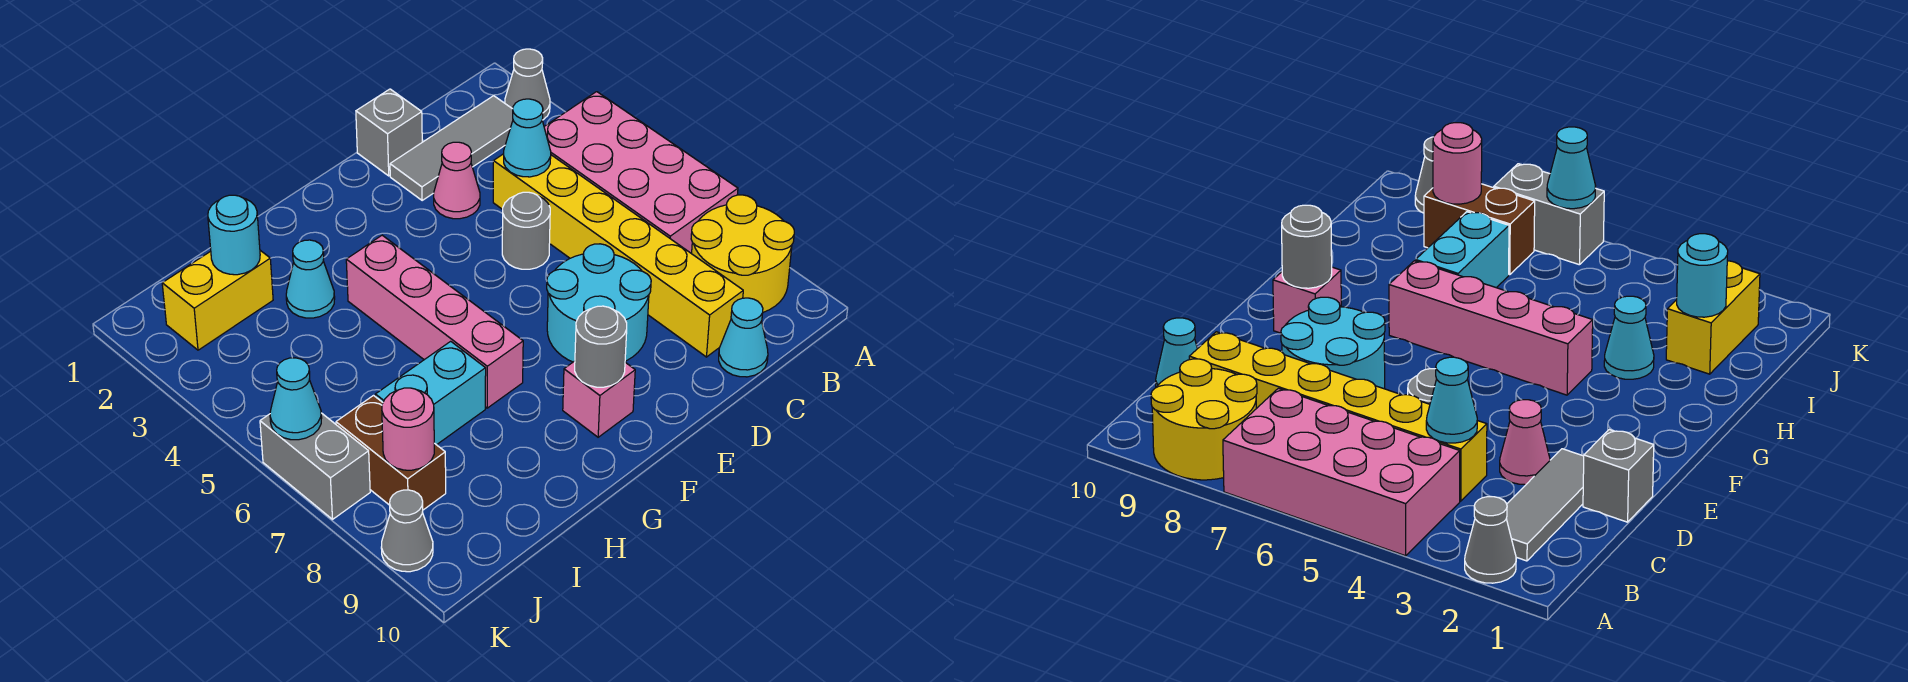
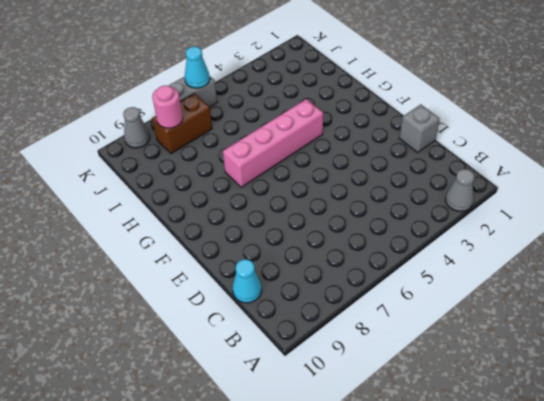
none -> pink 2x4 brick [544,92,738,254]
none -> yellow 2x2 round brick [691,195,794,312]
none -> grey 1x3 tile [390,96,513,200]

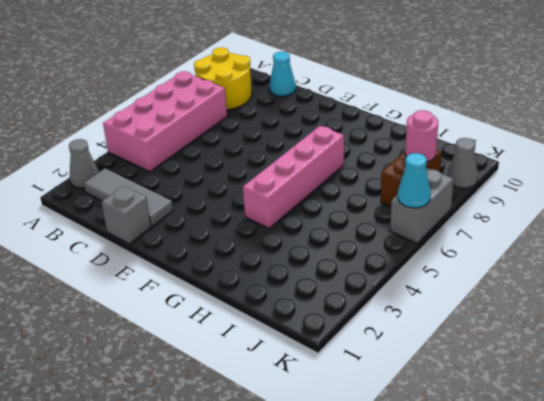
none -> yellow 1x6 brick [493,154,743,357]
none -> pink 1x1 cone [434,142,480,219]
none -> grey 1x1 round brick [502,192,550,269]

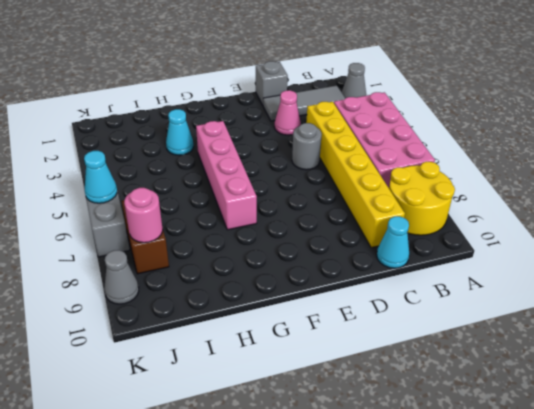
none -> cyan 2x2 round brick [547,244,651,362]
none -> pink 1x1 brick [563,361,635,437]
none -> cyan 1x2 brick [375,341,486,445]

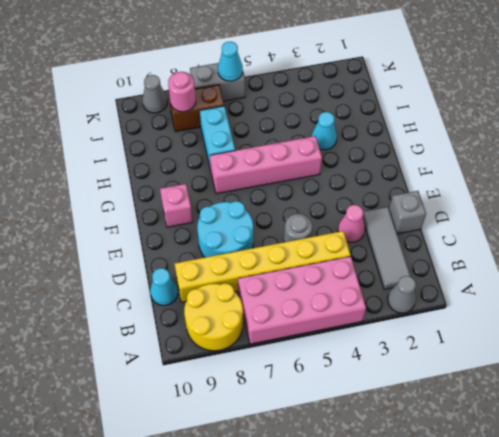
none -> yellow 1x2 brick [162,250,273,350]
none -> cyan 1x1 cone [504,99,551,177]
none -> grey 1x1 round brick [575,306,627,387]

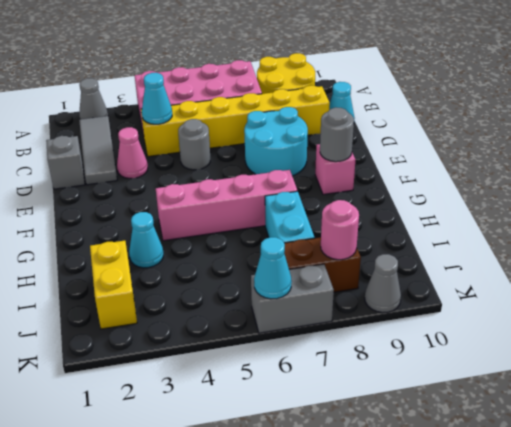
none -> cyan 1x1 round brick [208,195,260,275]

